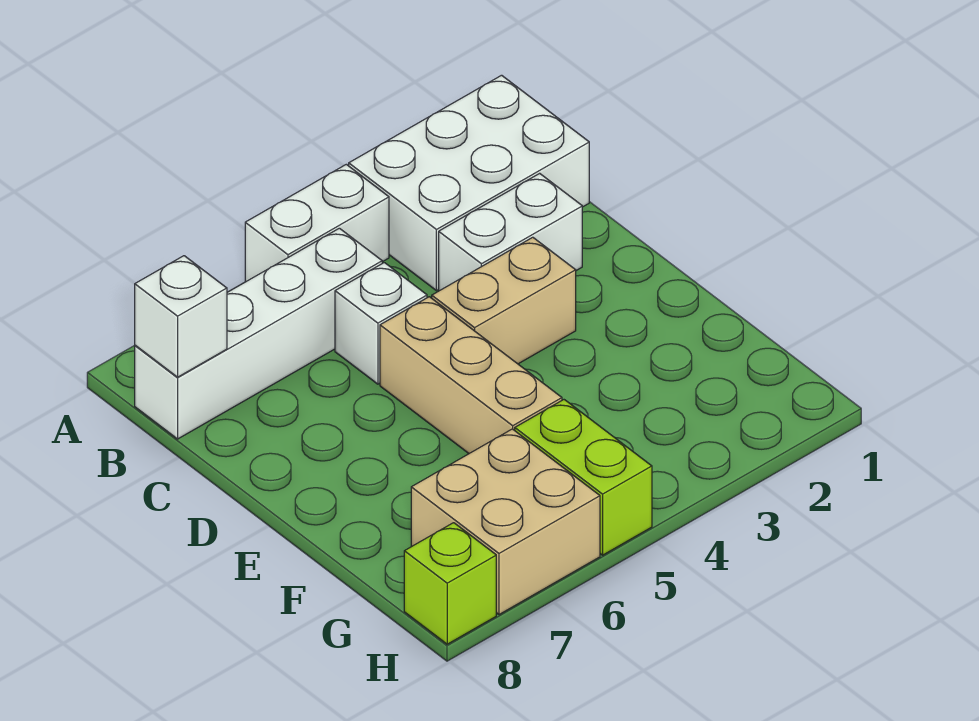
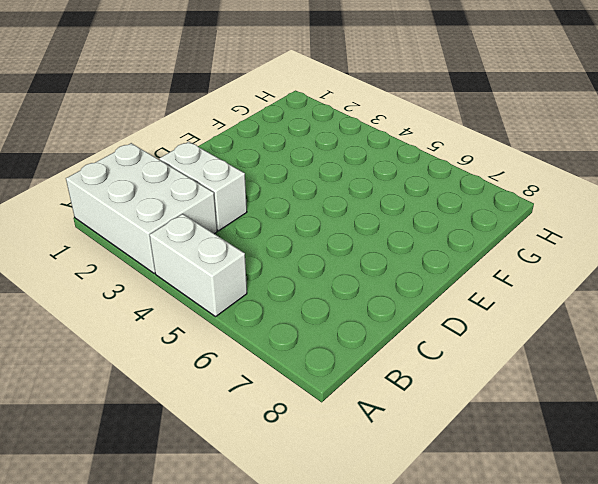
none -> white 1x4 brick [135,228,382,439]
none -> white 1x1 brick [335,263,427,384]

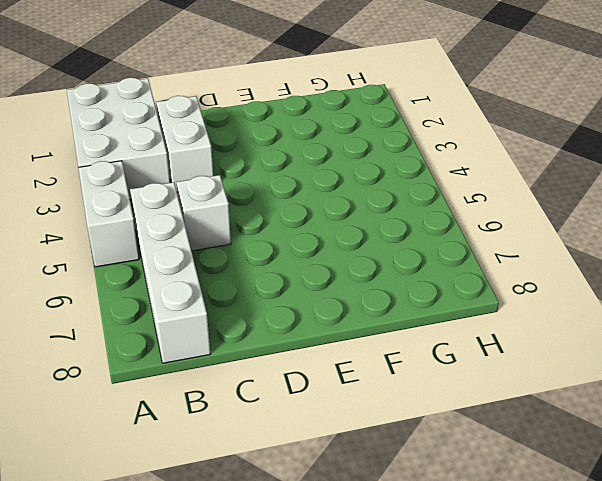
none -> tan 1x2 brick [432,237,576,364]
none -> tan 1x3 brick [380,297,562,453]

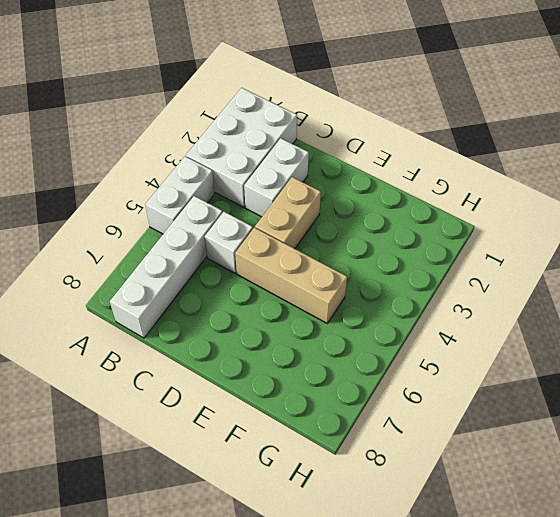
none -> lime 1x2 brick [515,400,652,555]
none -> tan 2x2 brick [411,429,600,614]

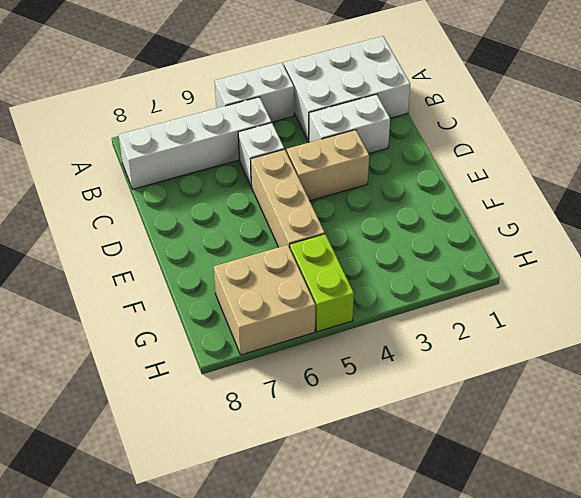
none -> lime 1x1 brick [404,523,496,644]
none -> white 1x1 brick [135,256,227,377]

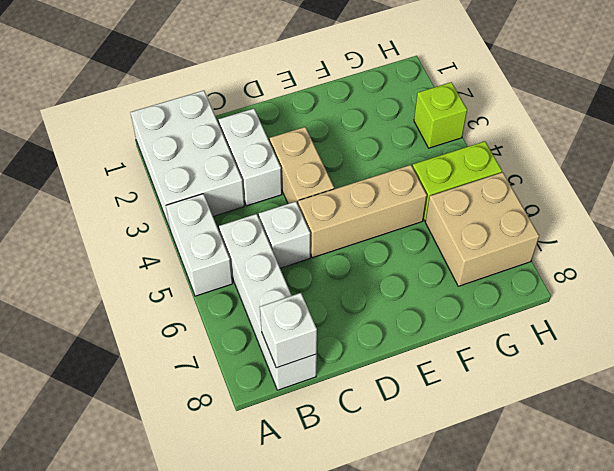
lime 1x1 brick [414,82,467,148] -> lime 1x1 brick moved to [404,523,496,644]

